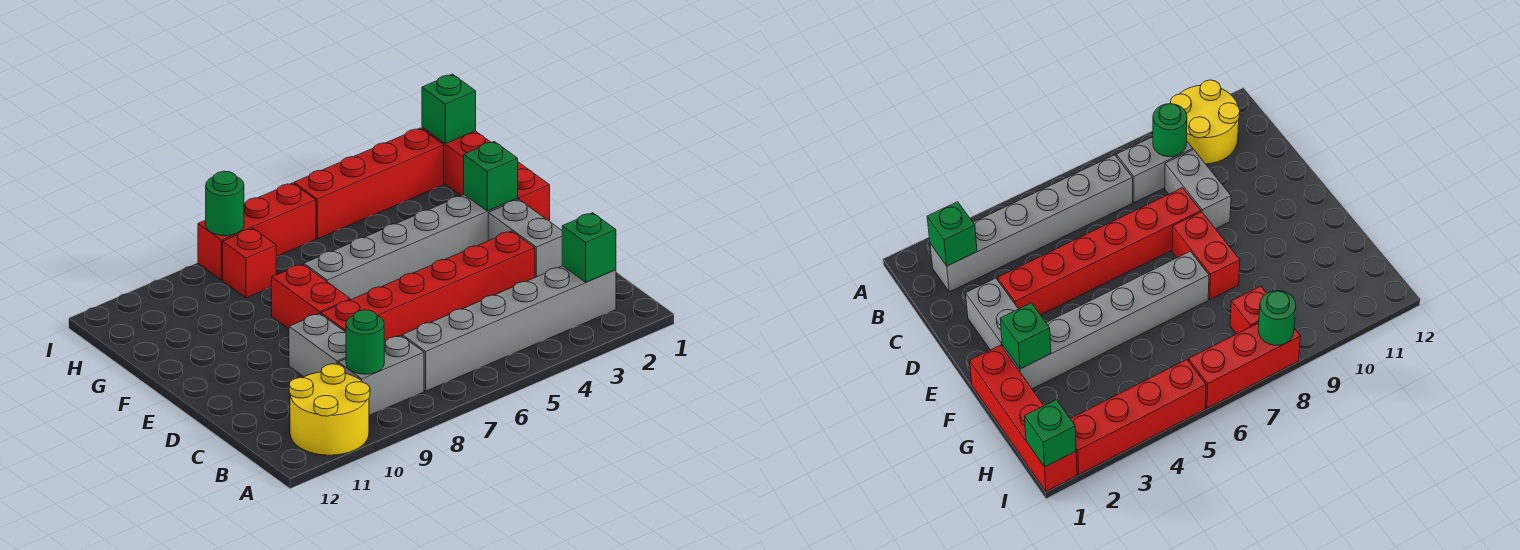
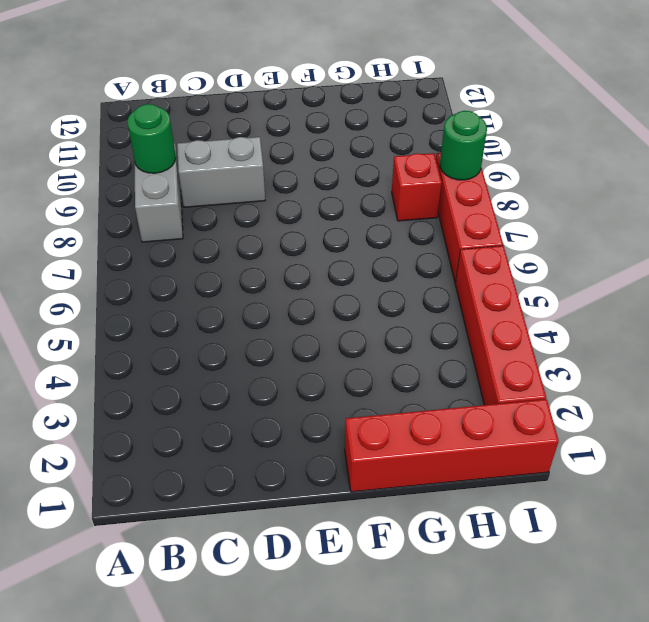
none -> yellow 2x2 round brick [289,364,370,455]
none -> grey 1x6 brick [402,266,616,391]
none -> grey 1x2 brick [488,199,562,277]

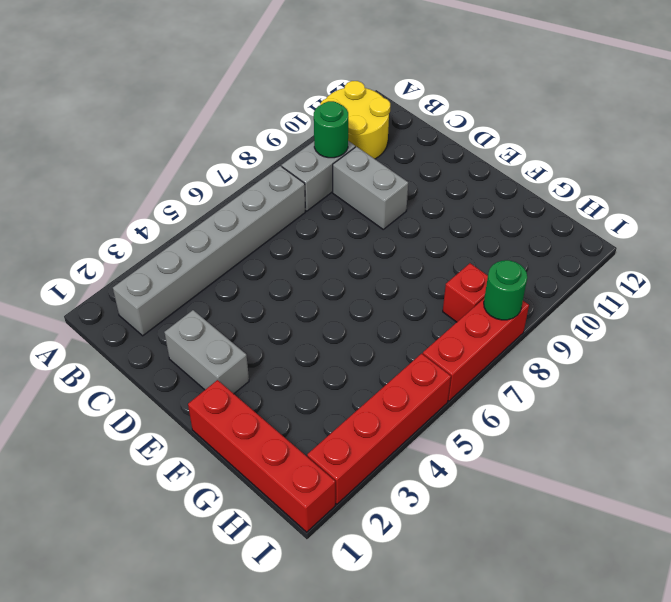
none -> red 1x6 brick [321,231,535,342]
none -> red 1x2 brick [272,264,350,329]
none -> grey 1x6 brick [304,195,518,300]

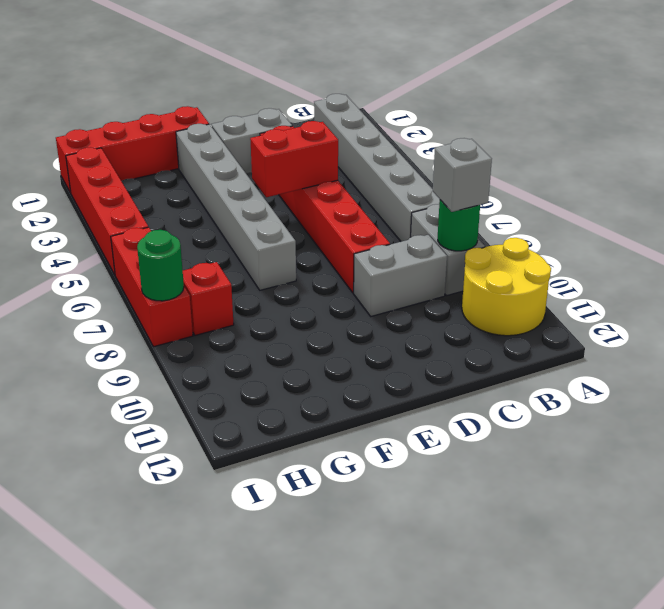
grey 1x1 brick [433,138,492,212] -> none
red 1x2 brick [250,121,338,197] -> red 1x2 brick moved to [272,264,350,329]
none -> green 1x1 brick [562,213,616,282]
none -> green 1x1 brick [464,142,518,211]
none -> green 1x1 brick [422,74,476,144]

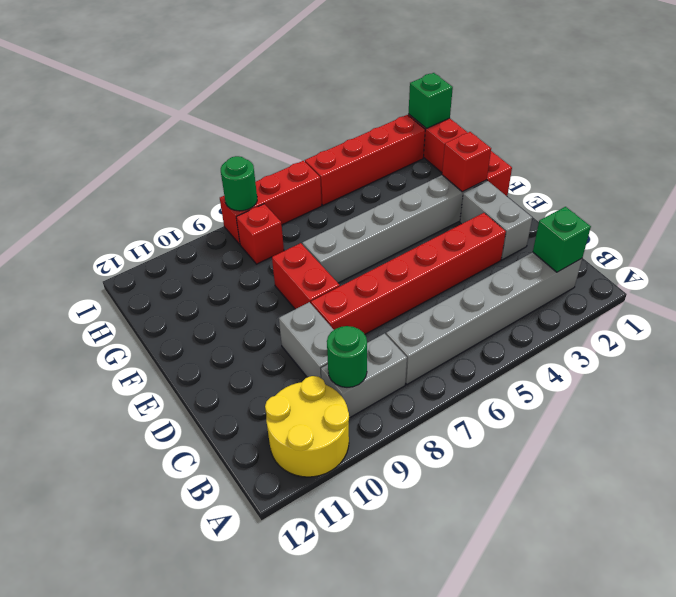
red 1x1 brick [442,132,491,192] -> green 1x1 brick [464,142,518,211]

